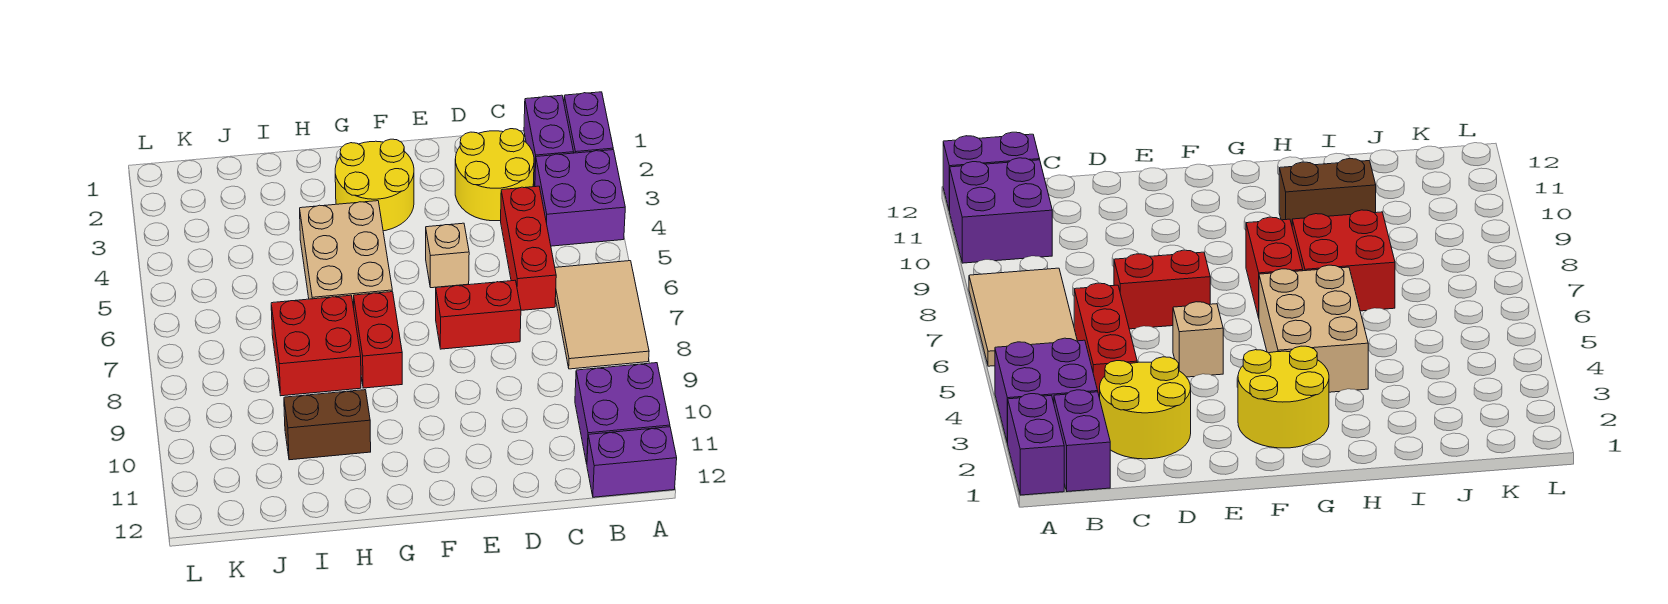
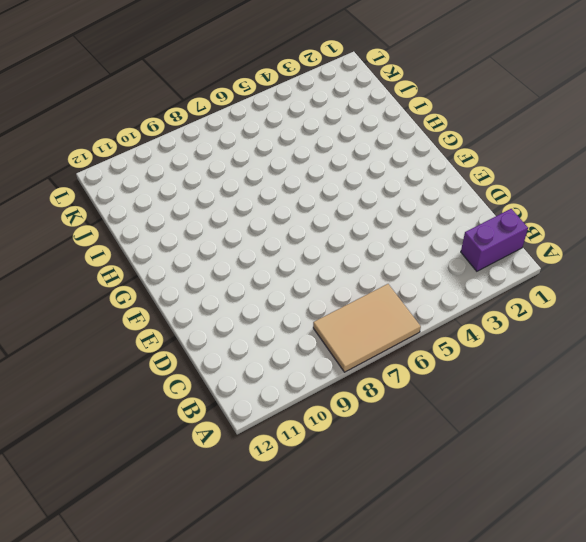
none -> purple 1x2 brick [564,92,613,153]
none -> purple 2x2 brick [535,150,625,246]
none -> purple 2x2 brick [575,363,670,464]

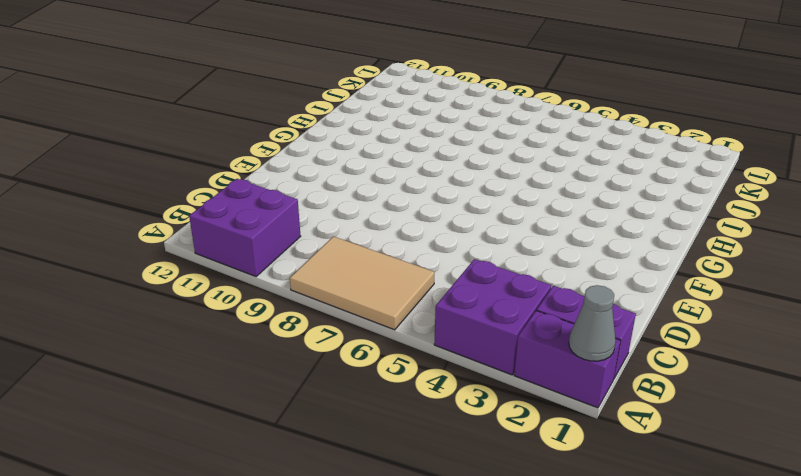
grey 1x1 cone [569,285,616,361] -> none
none -> purple 1x2 brick [587,427,677,497]
none -> yellow 2x2 round brick [455,129,534,221]
none -> red 1x3 brick [501,186,556,310]

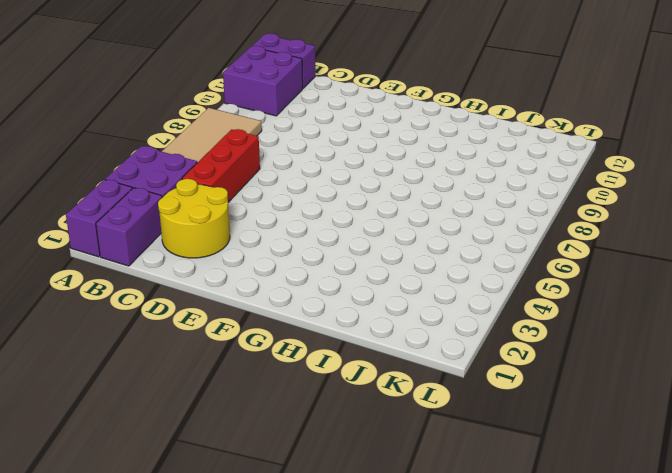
none -> red 1x2 brick [436,280,521,349]
none -> tan 1x1 brick [426,223,469,288]
none -> yellow 2x2 round brick [335,139,414,231]

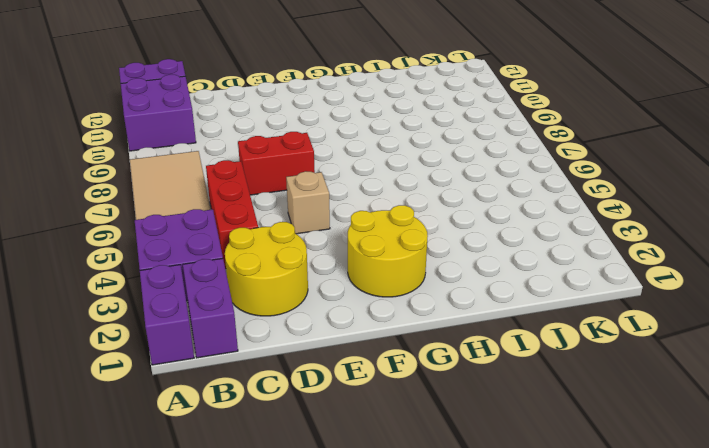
none -> tan 2x3 brick [300,201,392,308]
none -> red 1x2 brick [354,292,402,388]
none -> red 2x2 brick [271,295,361,396]

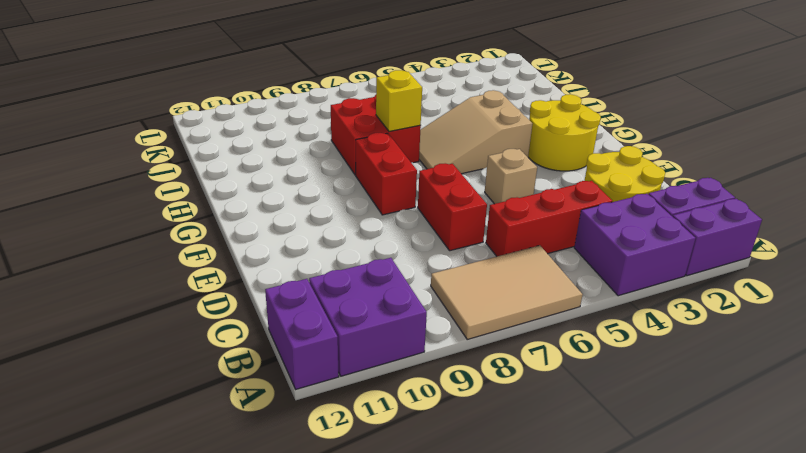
red 1x2 brick [356,133,417,215] -> red 1x2 brick turned to [354,292,402,388]
tan 2x3 slope [419,90,533,174] -> tan 2x3 brick [300,201,392,308]
yellow 1x1 brick [376,70,422,131] -> none
none -> brown 1x2 brick [284,390,371,460]

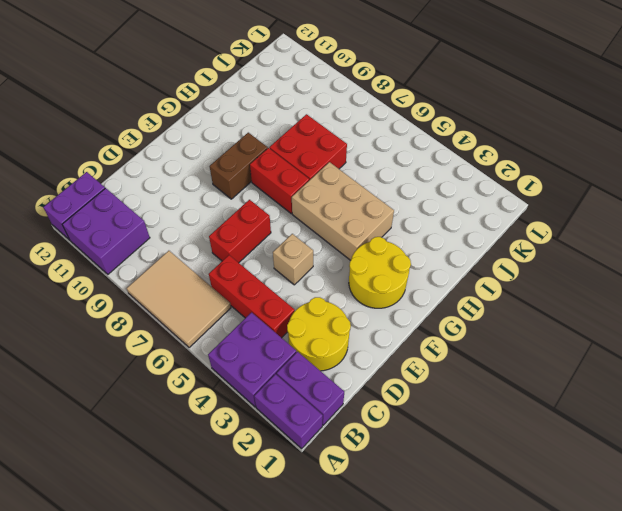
brown 1x2 brick [209,133,268,199] -> brown 1x2 brick moved to [284,390,371,460]

